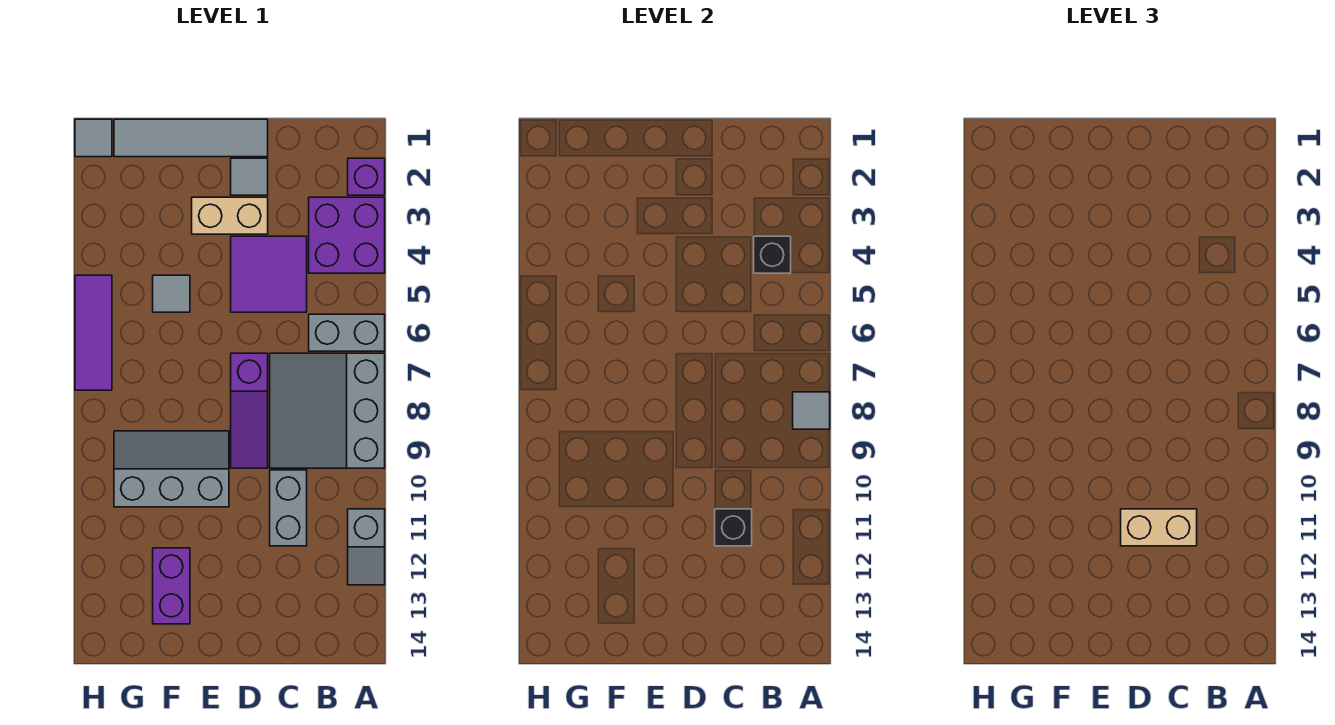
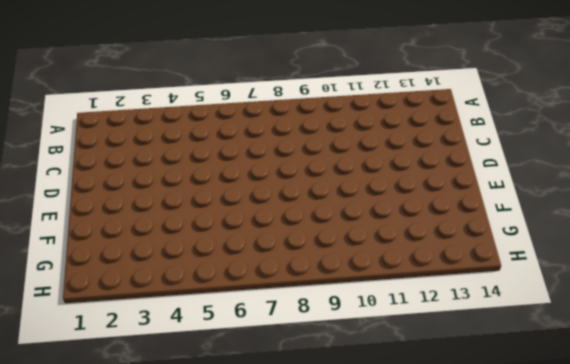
none -> purple 1x1 brick [348,158,385,195]
none -> purple 2x2 brick [309,197,385,273]
none -> grey 1x2 brick [309,314,385,351]

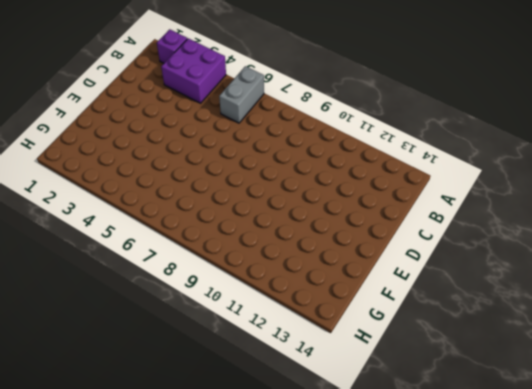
none -> grey 3x3 slope [270,353,385,468]
none -> grey 1x2 slope [348,509,385,585]
none -> purple 2x2 tile [231,236,307,312]

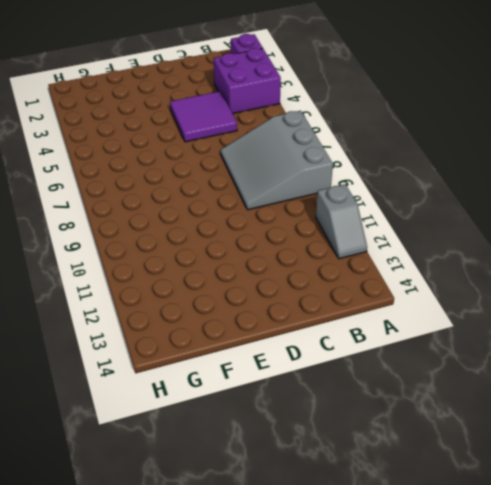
none -> grey 1x2 brick [309,314,385,351]
none -> grey 1x2 brick [270,470,307,546]
none -> grey 1x4 tile [114,119,268,157]

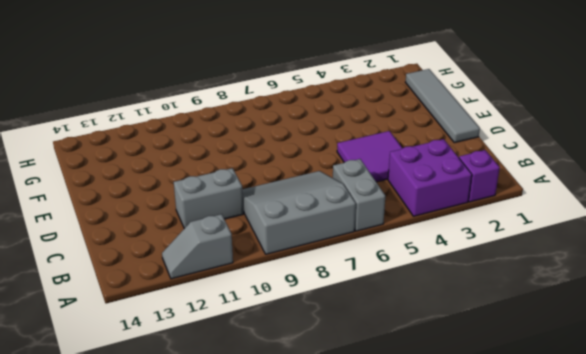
none -> grey 1x1 tile [231,158,268,195]
none -> tan 1x2 brick [192,197,268,234]
none -> purple 1x3 slope [231,353,268,468]

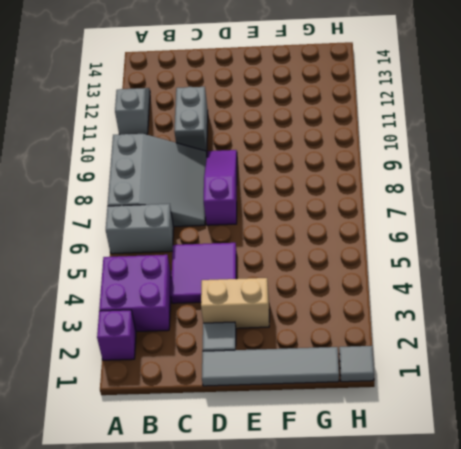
none -> grey 2x3 slope [114,431,229,507]
none -> grey 1x1 tile [153,275,190,312]
none -> purple 1x2 brick [153,548,190,624]

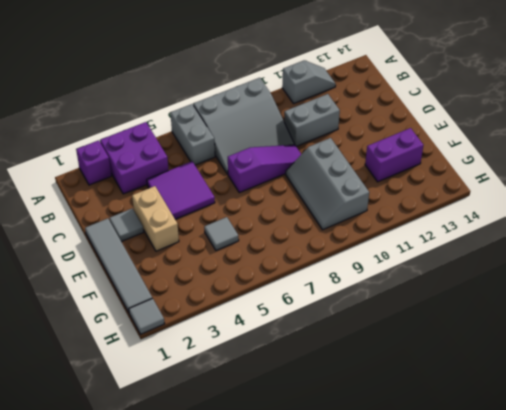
none -> purple 1x3 tile [75,275,112,390]
none -> grey 1x1 tile [793,392,830,429]
none -> black 1x1 brick [754,236,791,273]

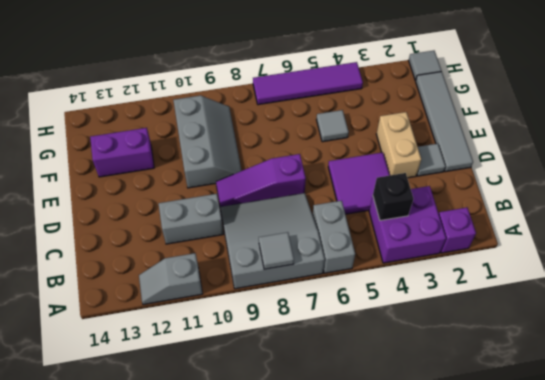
purple 1x4 tile [253,62,363,105] -> purple 1x3 tile [75,275,112,390]
none -> black 1x1 brick [715,509,752,546]
none -> tan 1x2 brick [1121,509,1197,546]

